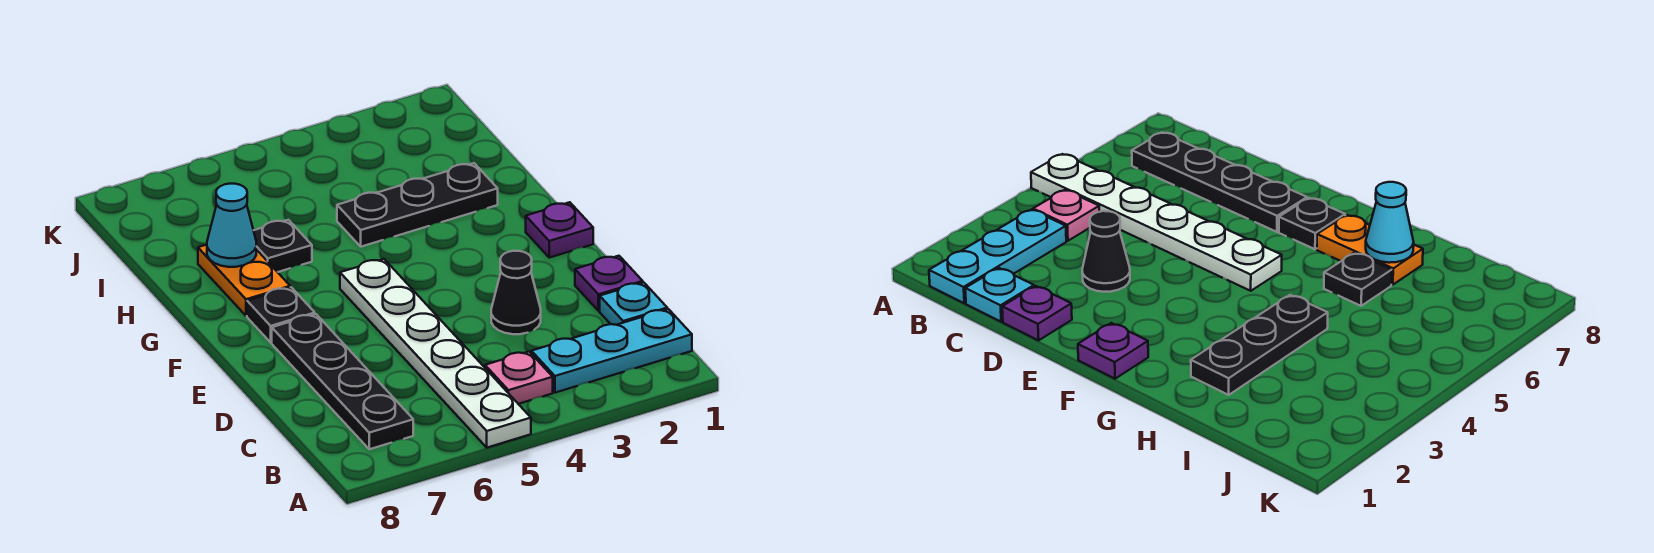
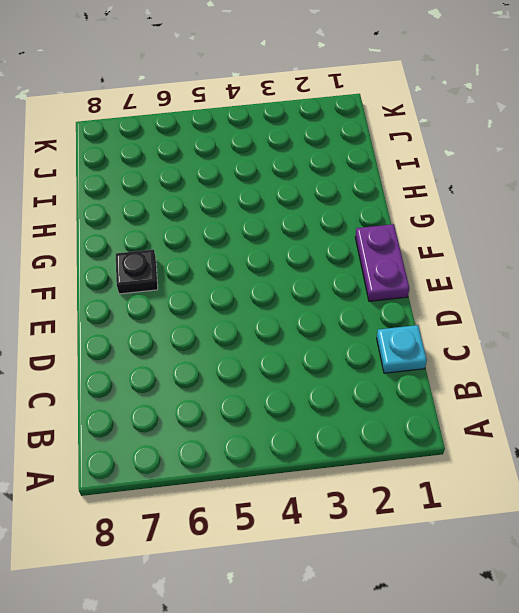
purple 1x2 plate [355,224,409,301] -> purple 1x1 plate [526,202,593,258]
none -> white 1x6 plate [340,259,531,448]
none -> cyan 1x3 plate [531,309,692,393]
none -> pink 1x1 plate [485,352,553,404]

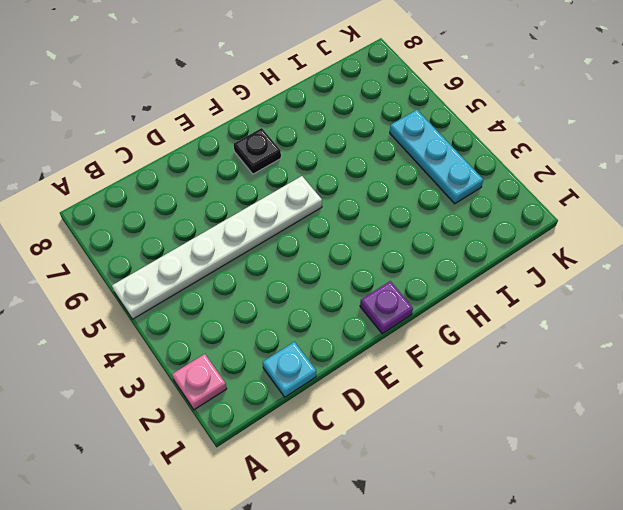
pink 1x1 plate [172,354,227,410] -> pink 1x1 plate moved to [485,352,553,404]
cyan 1x3 plate [390,110,483,204] -> cyan 1x3 plate moved to [531,309,692,393]
none -> black 1x4 plate [272,314,413,449]
none -> purple 1x1 plate [575,256,643,311]
none -> black 1x1 cone [491,251,541,334]

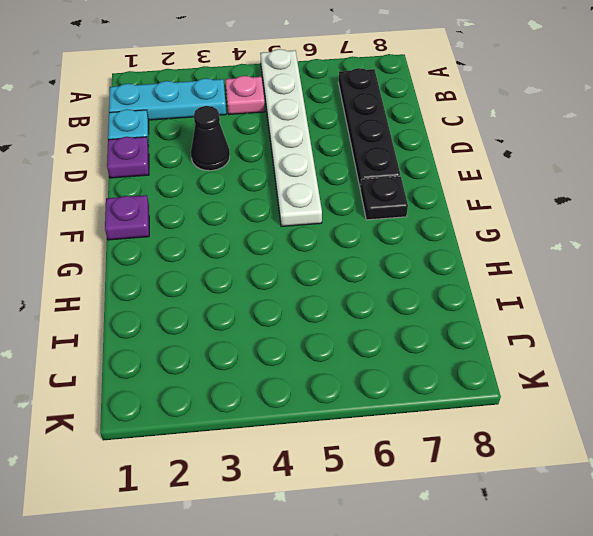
none -> orange 1x2 plate [198,245,290,316]
none -> black 1x3 plate [337,163,498,247]
none -> black 1x1 plate [254,220,312,272]

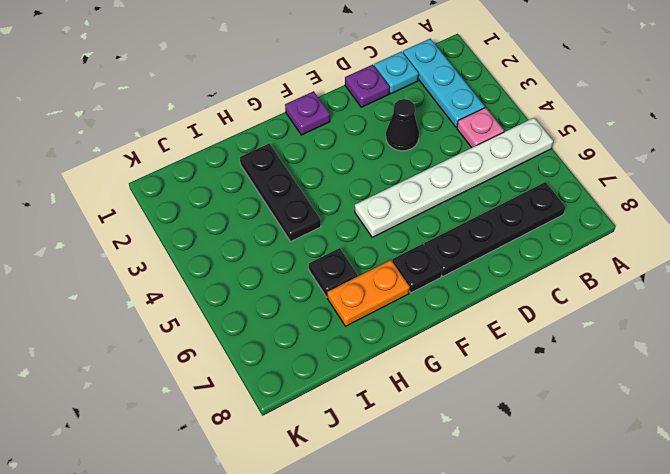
none -> cyan 1x1 cone [207,184,256,267]

